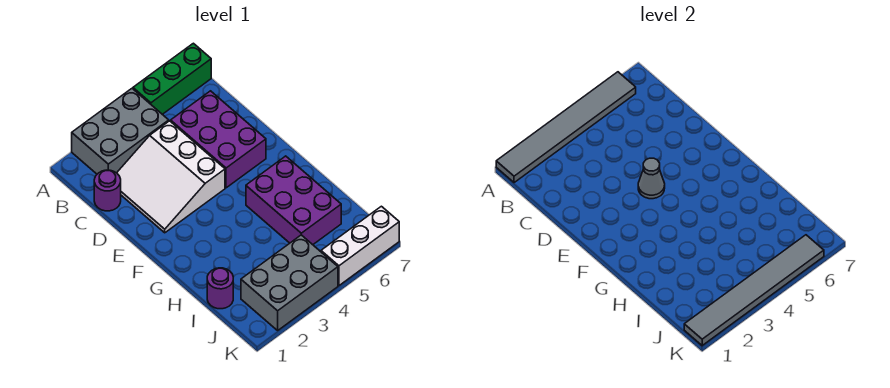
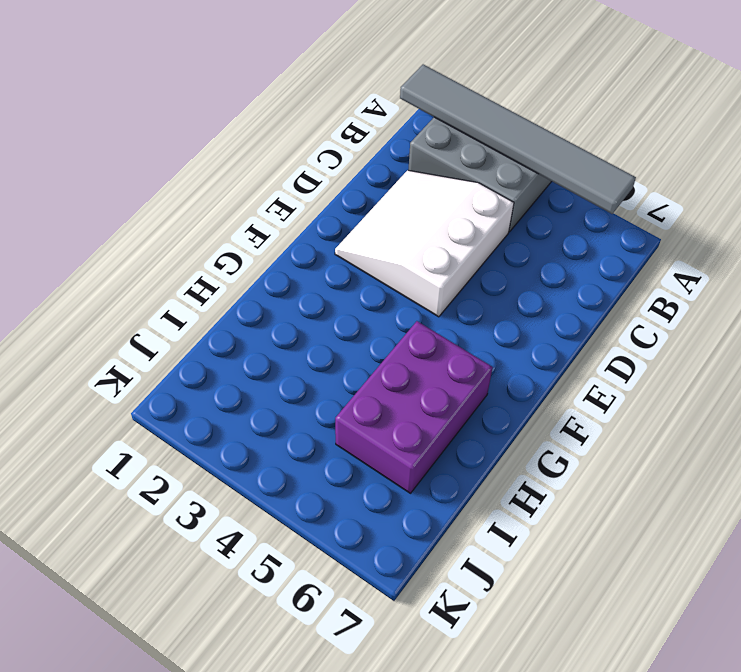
none -> green 1x3 brick [133,43,211,114]
none -> purple 1x1 round brick [94,170,121,211]
none -> purple 2x3 brick [171,91,266,188]

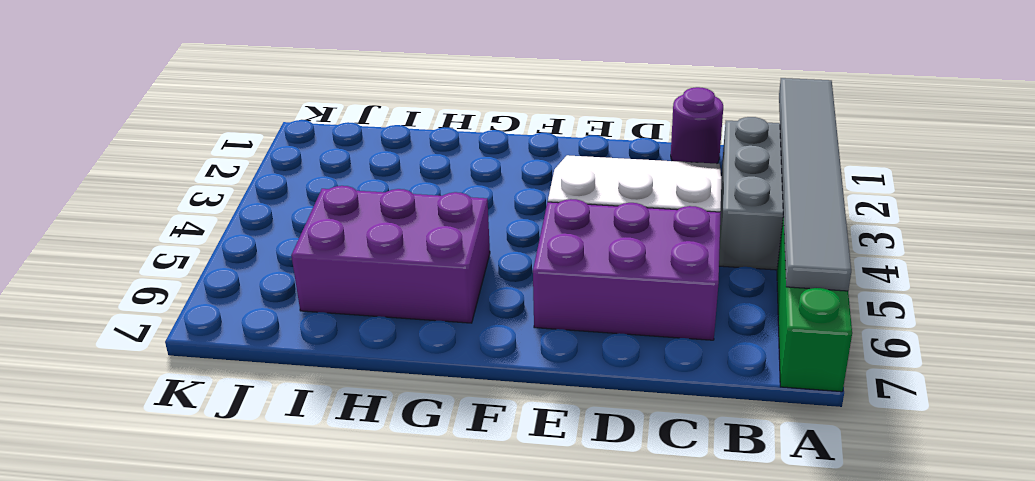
none -> purple 1x1 round brick [207,268,233,309]
none -> grey 2x3 brick [241,235,338,330]
none -> white 1x3 brick [321,206,399,285]

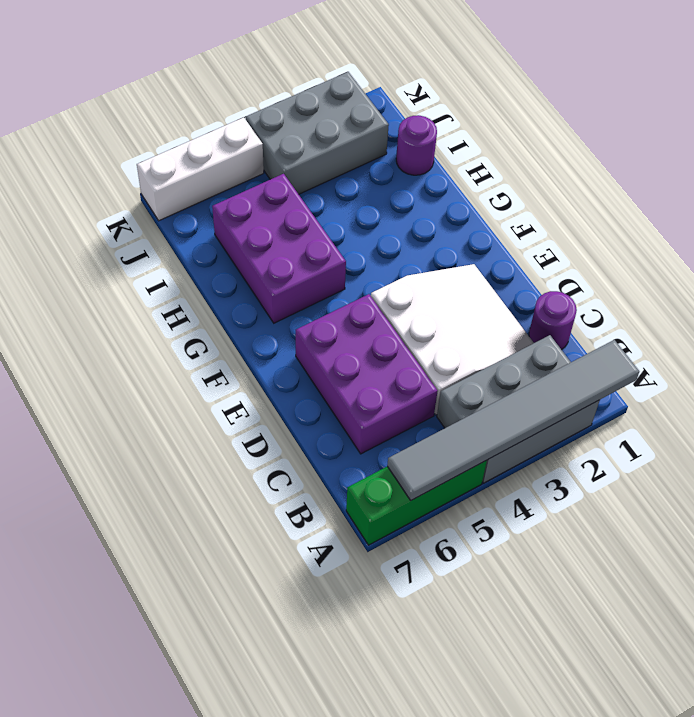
none -> grey 1x1 cone [638,158,665,199]
none -> grey 1x6 tile [684,235,824,346]

